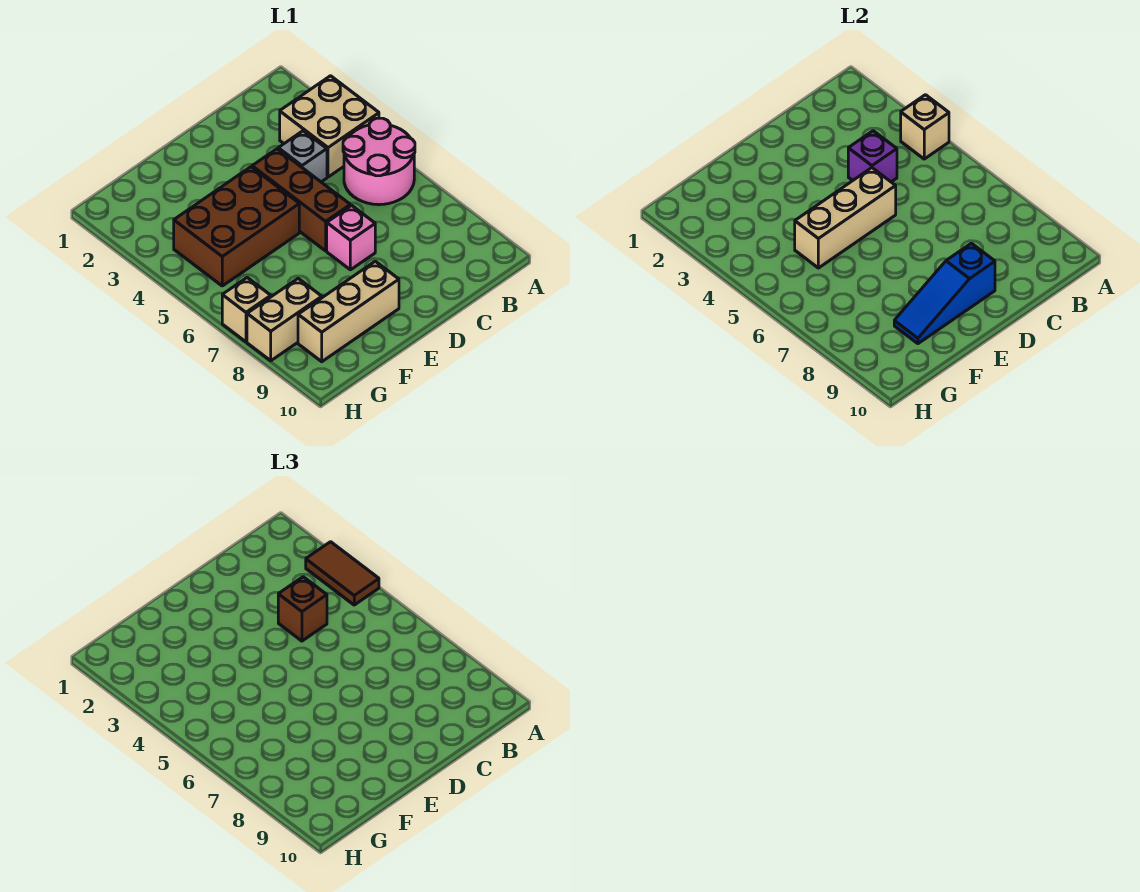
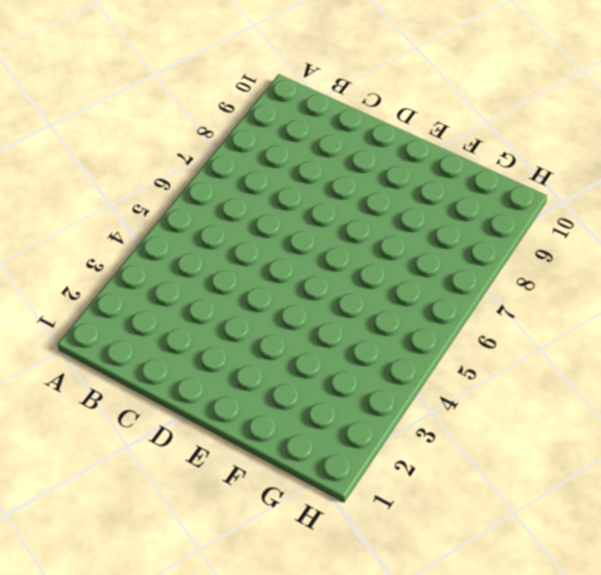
none -> tan 2x2 brick [280,76,379,177]
none -> pink 2x2 round brick [343,118,415,205]
none -> grey 1x1 brick [278,131,327,182]

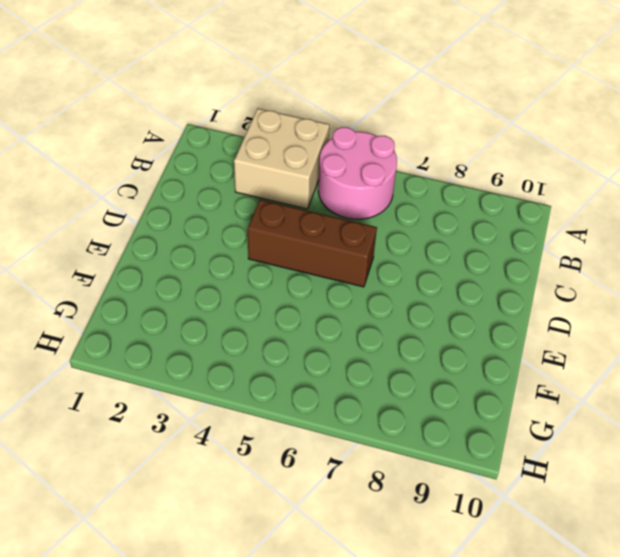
none -> grey 1x1 brick [278,131,327,182]
none -> pink 1x1 brick [327,205,375,270]
none -> brown 2x3 brick [174,167,299,286]

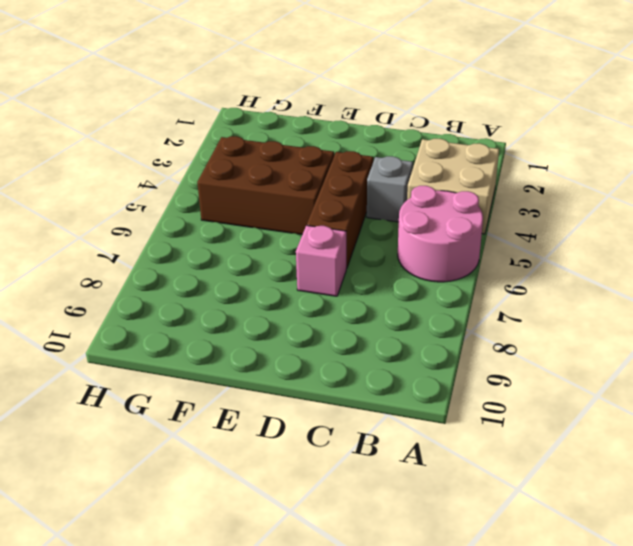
none -> tan 1x3 brick [298,261,399,362]
none -> tan 1x2 brick [247,279,322,361]
none -> tan 1x1 brick [222,278,271,342]

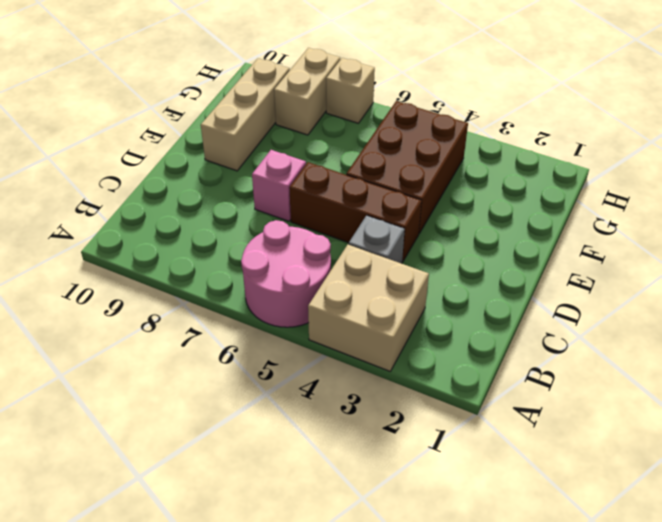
none -> tan 1x1 brick [901,95,949,159]
none -> purple 1x1 brick [848,131,897,182]
none -> tan 1x3 brick [795,168,896,268]

